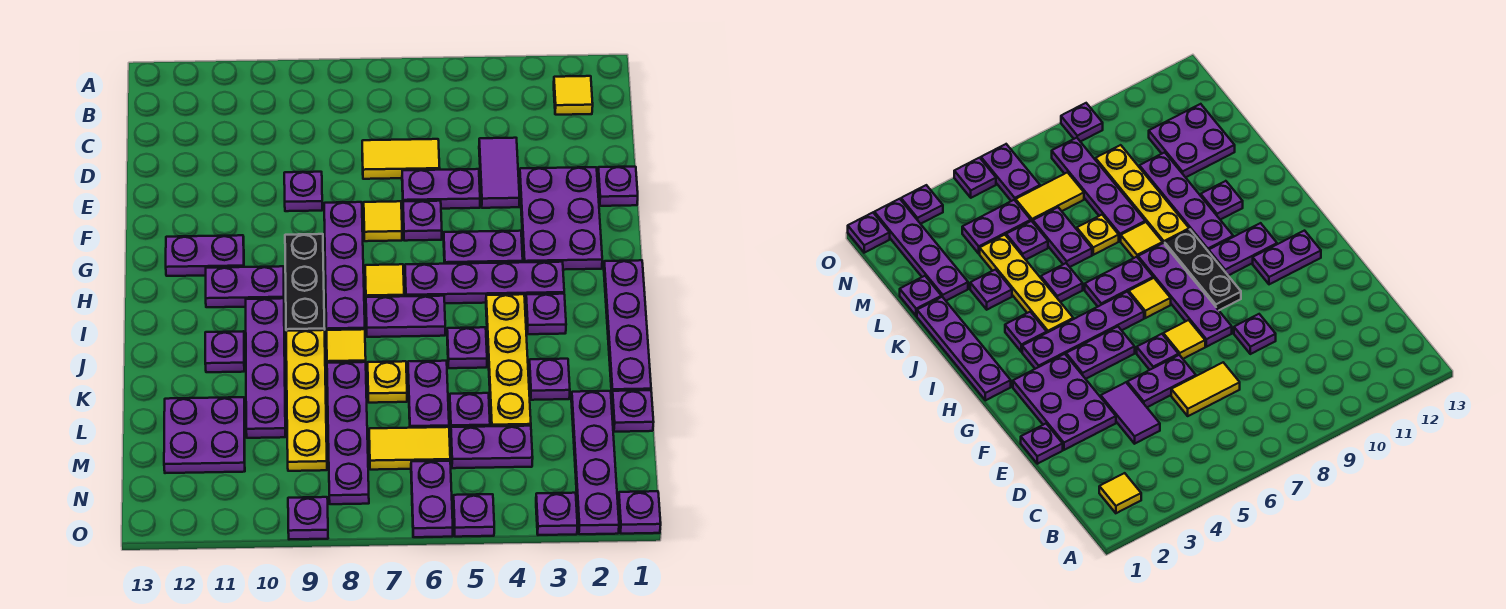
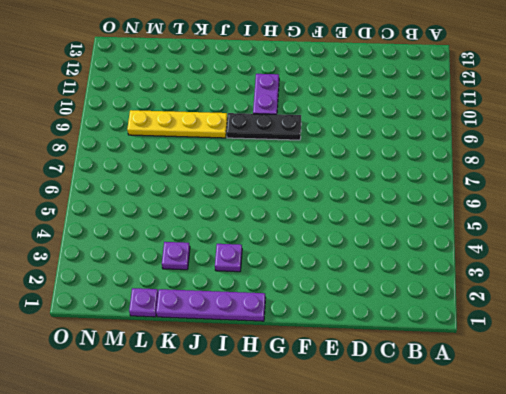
none -> yellow 1x1 tile [554,76,593,115]
none -> purple 1x2 tile [479,138,520,208]
none -> yellow 1x2 tile [362,139,440,179]
none -> purple 1x1 plate [598,167,638,206]

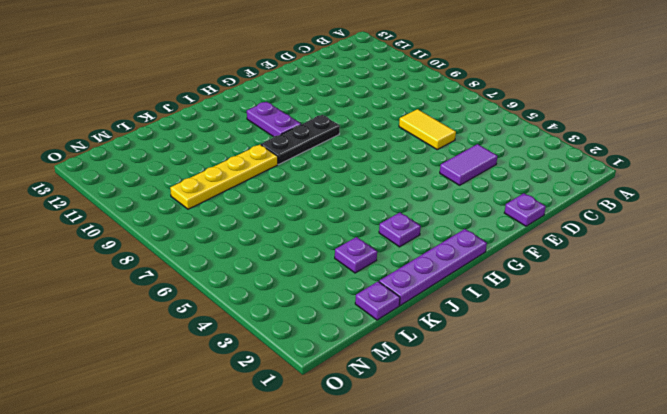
none -> yellow 1x1 tile [554,76,593,115]
none -> purple 2x3 plate [520,167,602,270]
none -> purple 1x2 plate [402,169,480,209]
none -> purple 1x1 plate [284,172,322,211]

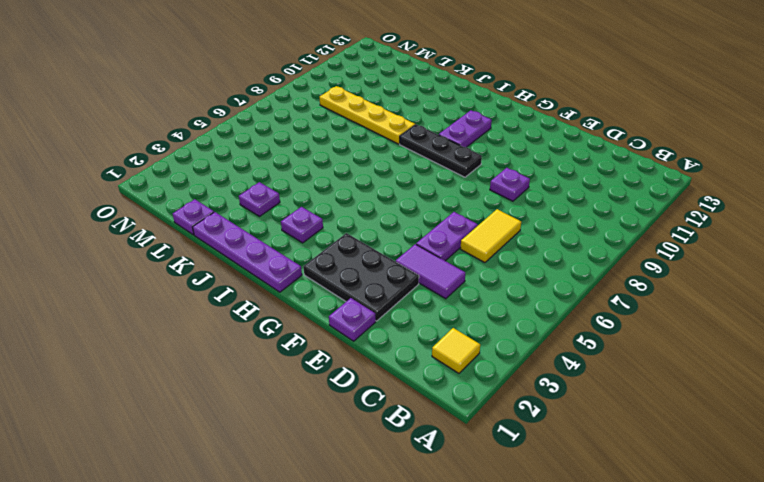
black 2x3 plate [303,233,419,321] -> purple 2x3 plate [520,167,602,270]
none -> purple 1x1 plate [403,201,442,241]
none -> yellow 1x1 tile [364,201,402,241]
none -> purple 1x4 plate [324,202,365,333]
none -> purple 1x2 plate [444,231,523,264]

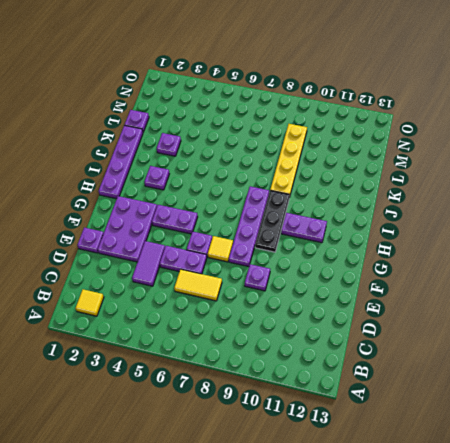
none -> purple 1x2 plate [166,235,244,276]
none -> purple 1x4 plate [405,262,564,303]
none -> yellow 1x1 tile [365,264,404,297]
none -> yellow 1x4 plate [486,294,531,426]

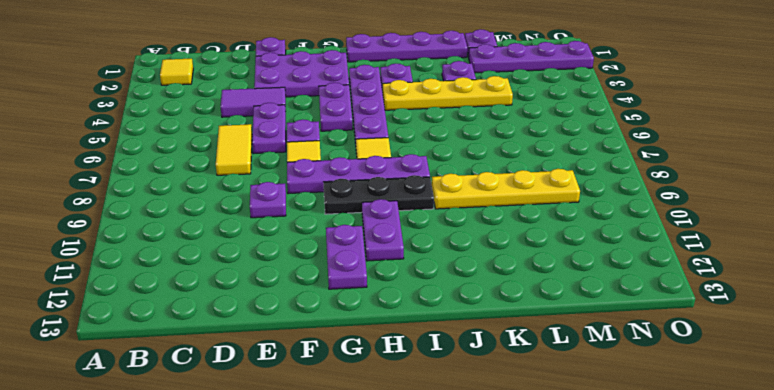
none -> purple 1x2 plate [366,296,445,337]
none -> purple 1x4 plate [246,298,286,438]
none -> purple 1x1 plate [447,327,487,368]
none -> yellow 1x1 tile [326,329,366,363]

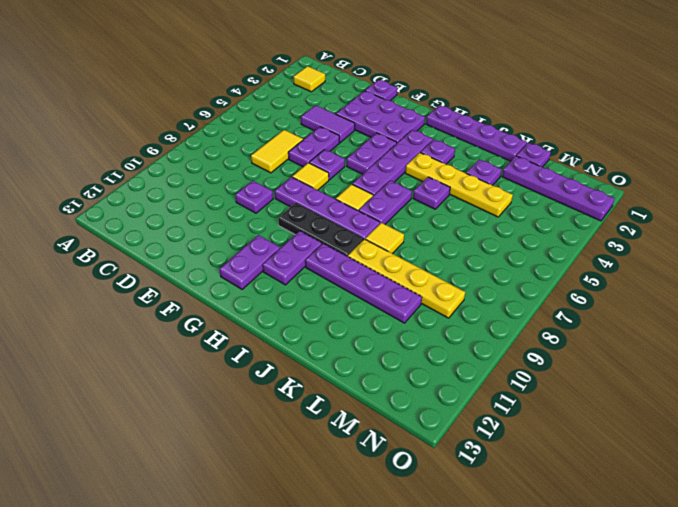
none -> purple 1x1 plate [205,331,244,372]
none -> purple 1x2 plate [408,361,449,428]
none -> yellow 1x1 plate [368,361,407,403]
none -> purple 1x4 plate [327,362,369,504]

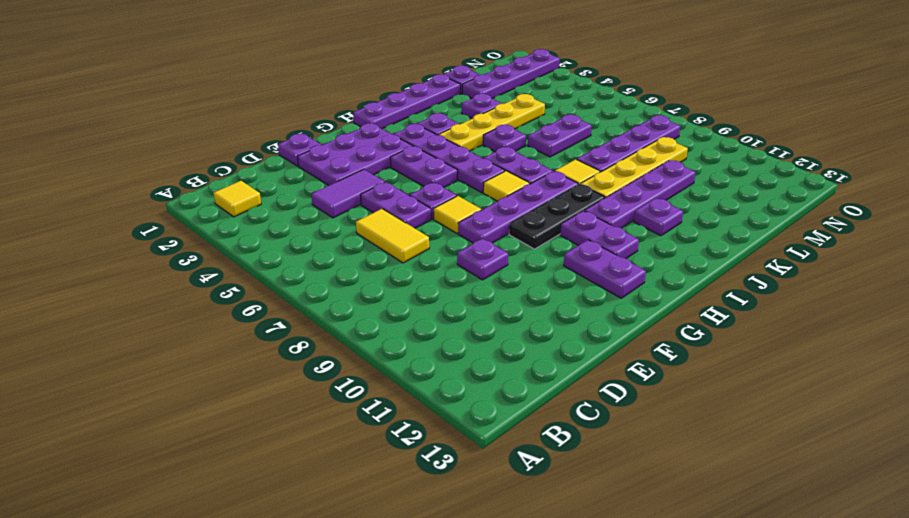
none -> yellow 1x1 plate [368,361,407,403]
none -> purple 1x1 plate [450,393,490,427]
none -> purple 2x2 plate [164,397,245,473]
none -> purple 1x2 plate [451,426,533,468]

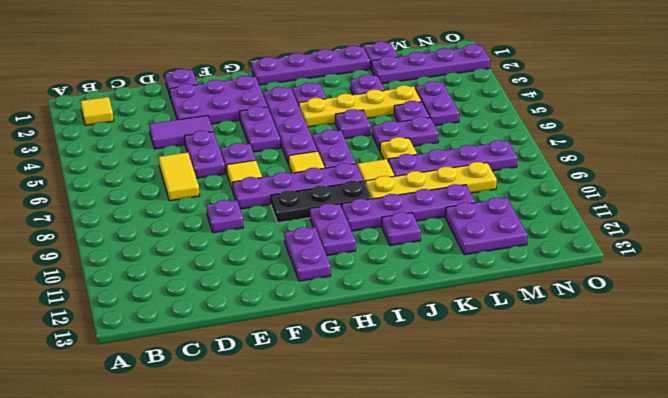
none -> yellow 1x2 tile [369,427,450,470]
none -> purple 1x2 plate [411,461,453,537]
none -> purple 1x1 plate [618,491,661,534]
none -> purple 1x1 plate [536,493,578,535]

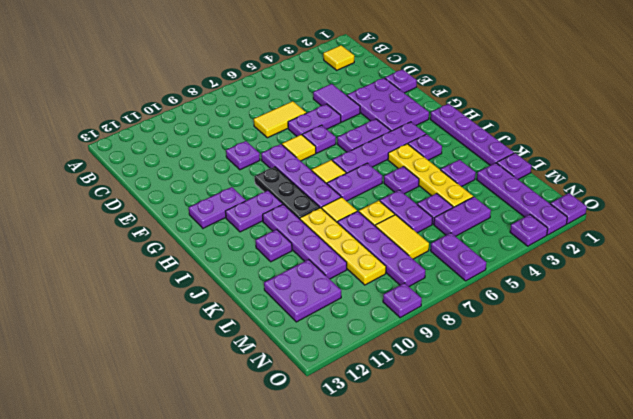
yellow 1x2 tile [375,215,429,259] -> yellow 1x2 tile turned to [369,427,450,470]
none -> purple 1x1 plate [453,494,494,537]

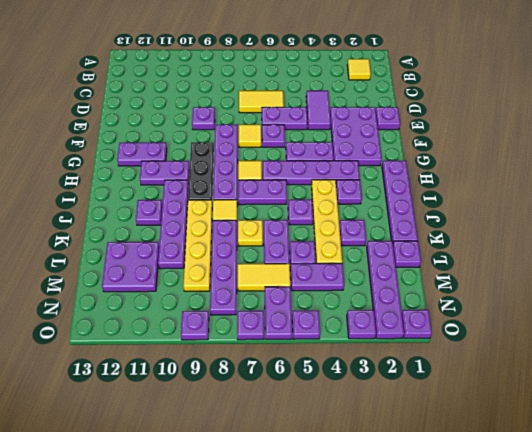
purple 1x1 plate [237,311,264,340] -> none

